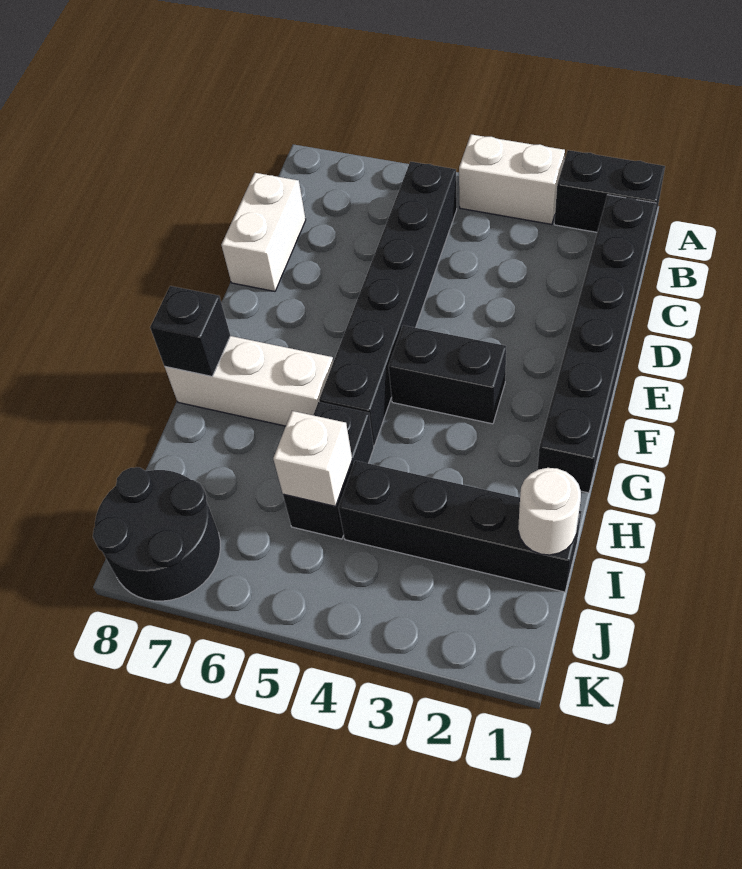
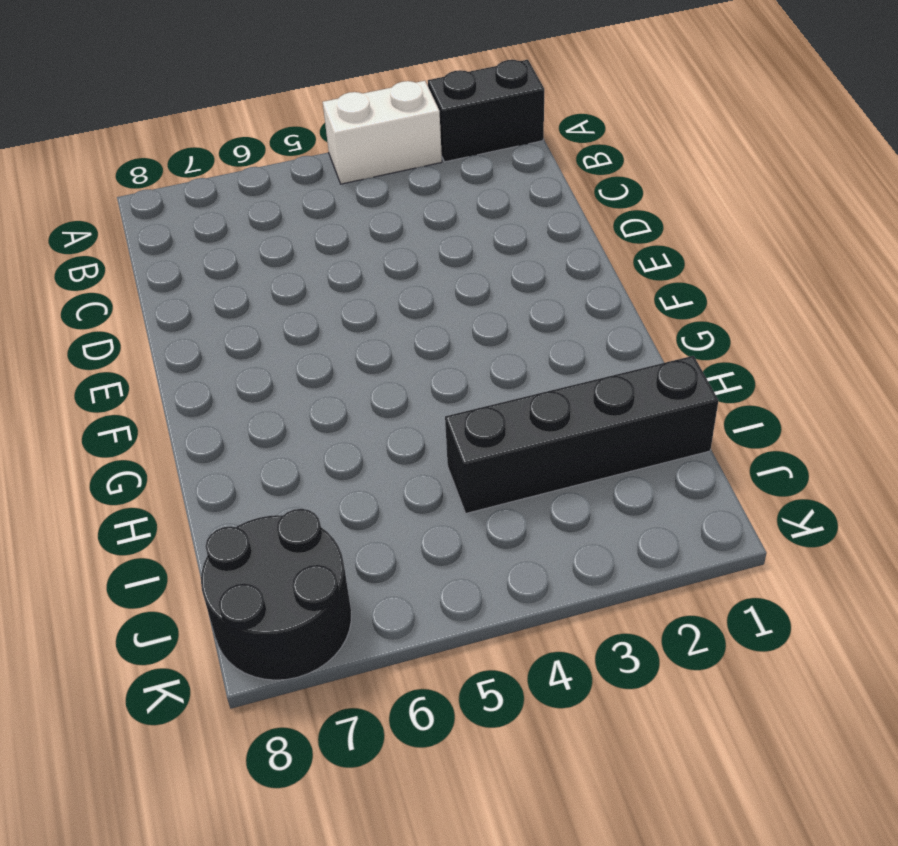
none -> black 1x6 brick [538,195,656,493]
none -> black 1x6 brick [319,162,457,445]
none -> white 1x2 brick [221,173,306,291]

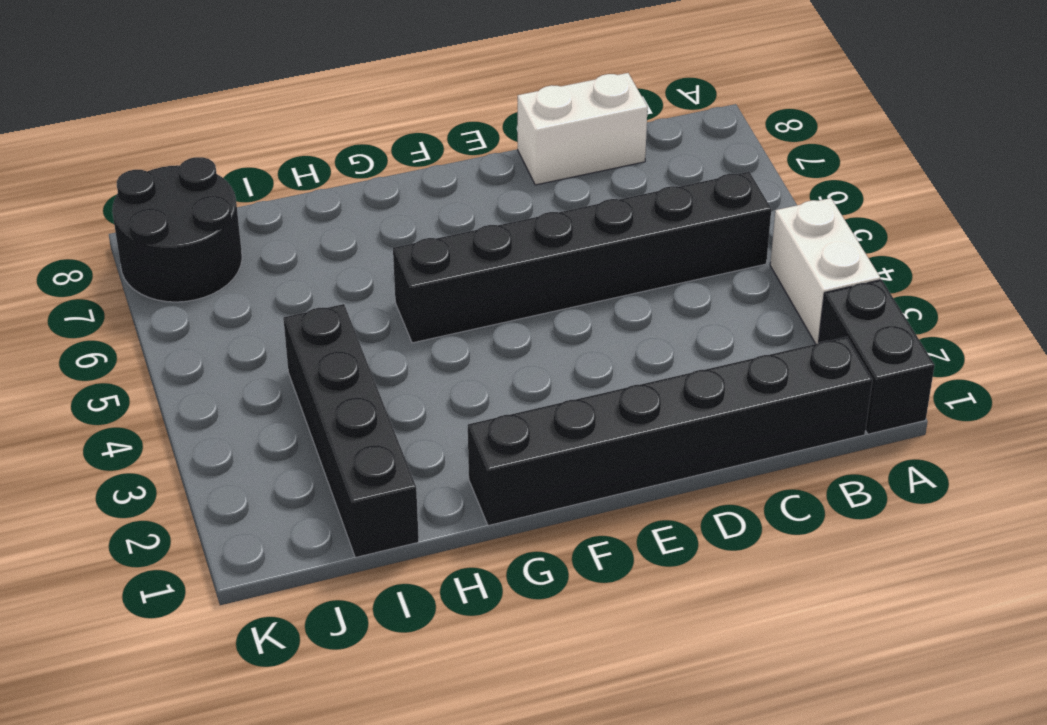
none -> black 1x2 brick [389,325,506,424]
none -> white 1x3 brick [165,336,333,426]
none -> black 1x2 brick [283,402,374,539]

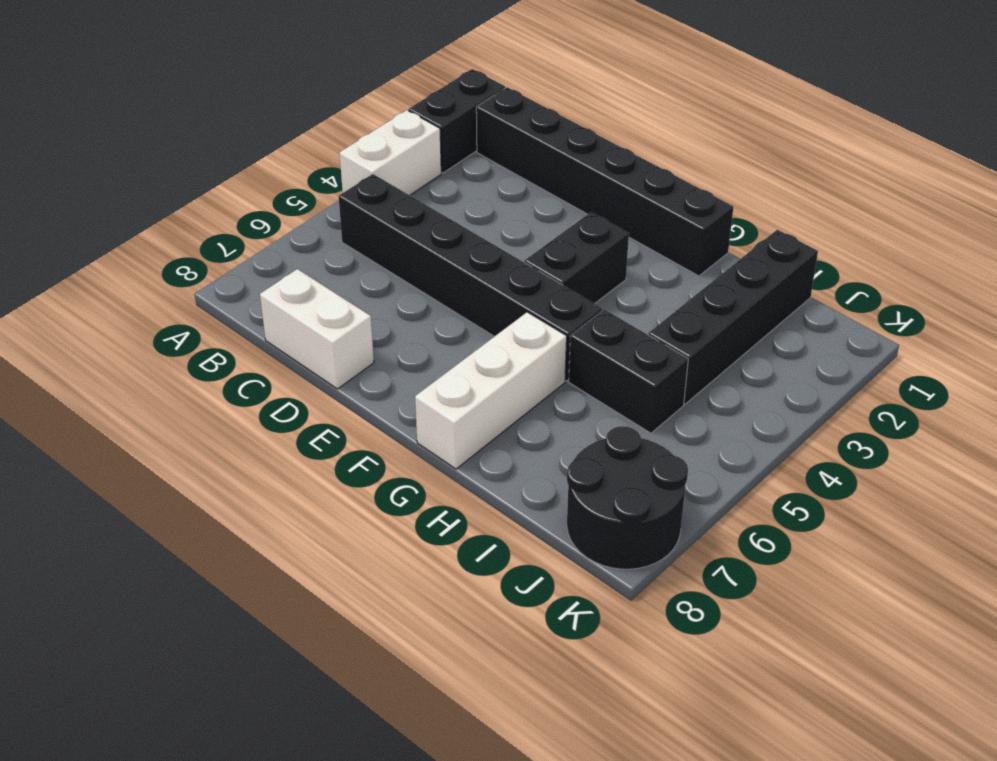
none -> black 1x1 brick [150,286,230,376]
none -> white 1x1 round brick [518,468,581,555]
none -> white 1x1 brick [273,411,352,506]

